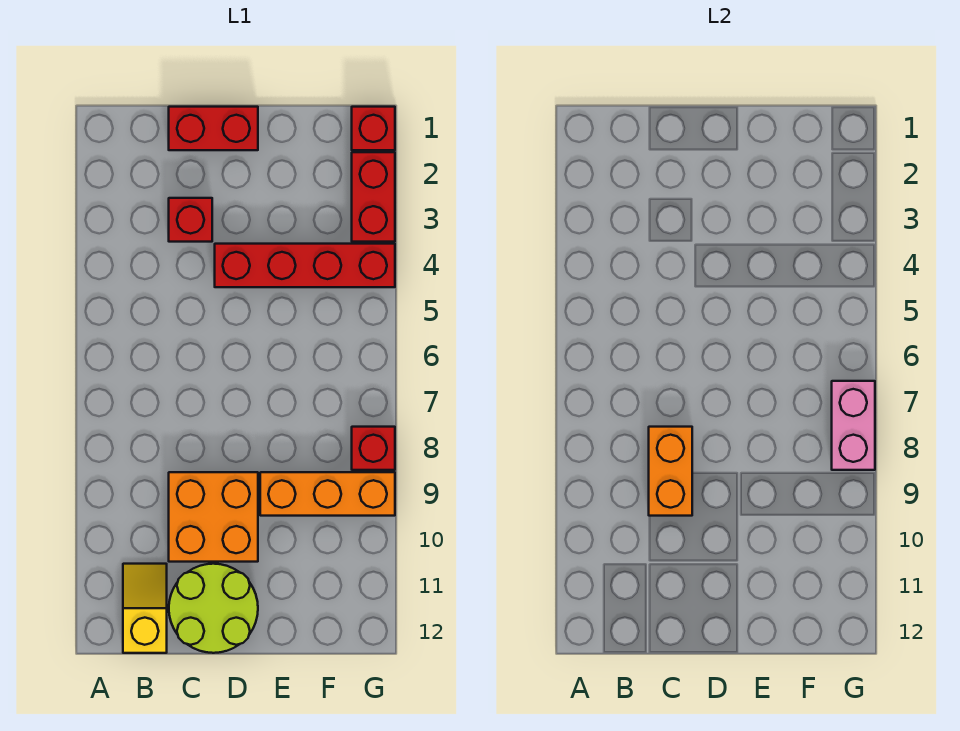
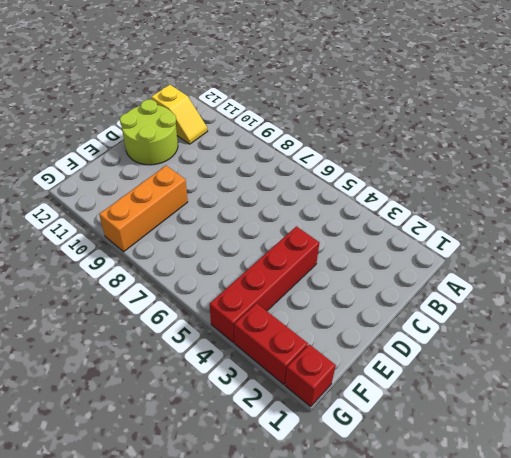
none -> red 1x2 brick [169,107,258,150]
none -> red 1x1 brick [169,198,212,242]
none -> orange 2x2 brick [169,472,258,562]

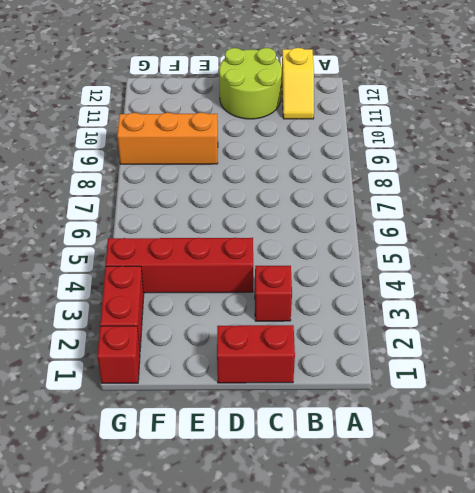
none -> orange 2x2 brick [169,472,258,562]
none -> red 1x1 brick [352,427,395,470]
none -> orange 1x2 brick [649,427,692,516]

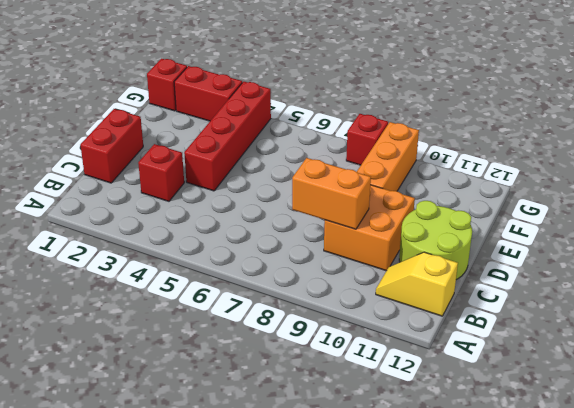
none -> pink 1x2 brick [832,381,875,470]

